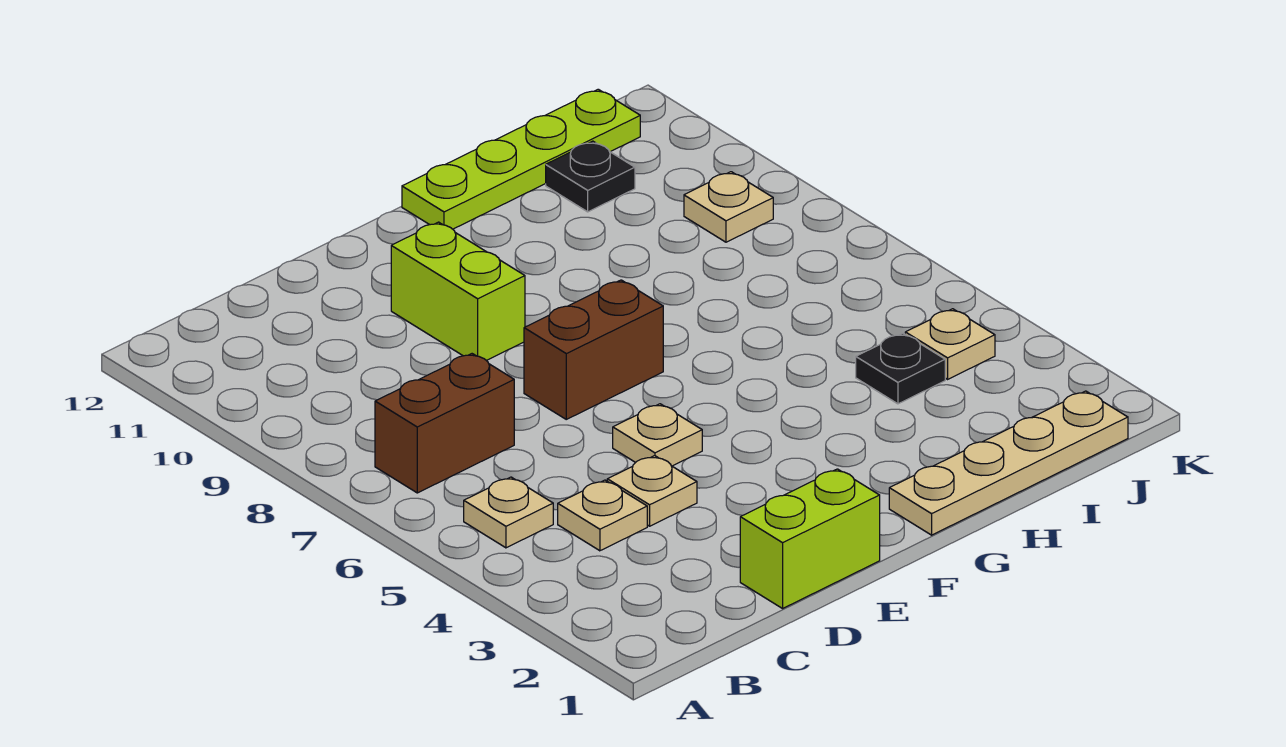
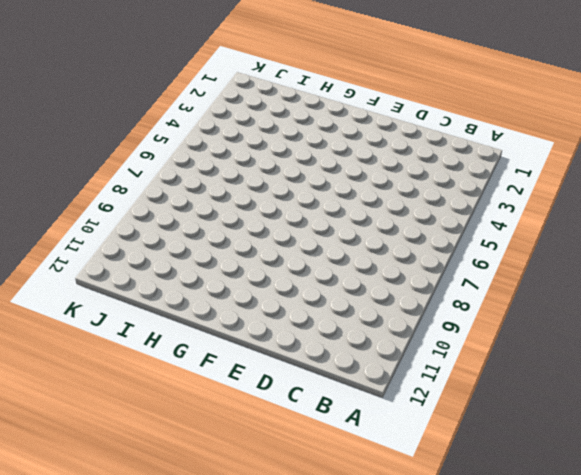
none -> tan 1x1 plate [464,477,553,548]
none -> brown 1x2 brick [375,354,514,493]
none -> tan 1x1 plate [558,480,647,551]

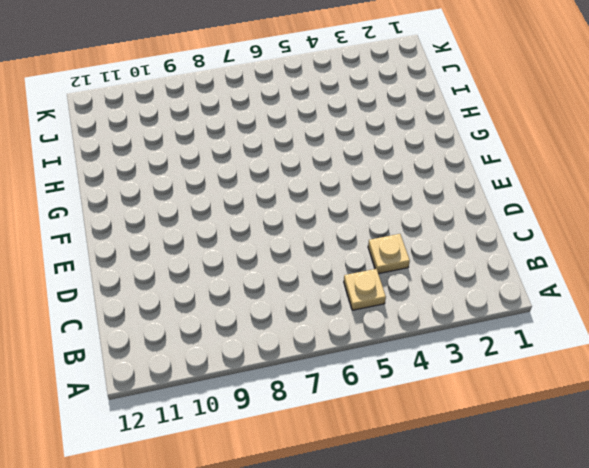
none -> brown 1x2 brick [375,354,514,493]
none -> lime 1x2 brick [740,469,880,608]
none -> tan 1x1 plate [607,456,697,526]

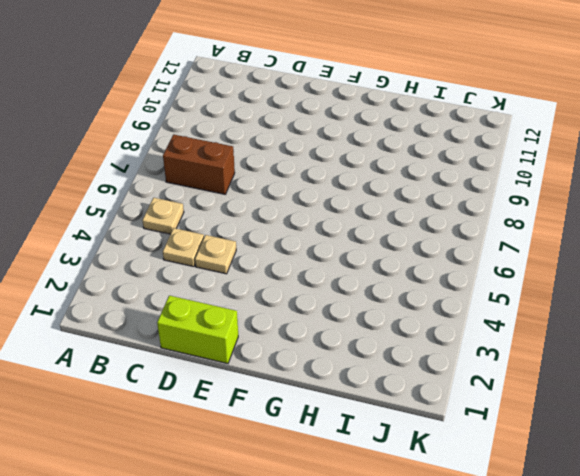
none -> tan 1x1 plate [613,404,702,466]
none -> brown 1x2 brick [524,280,663,419]
none -> lime 1x2 brick [391,222,525,360]

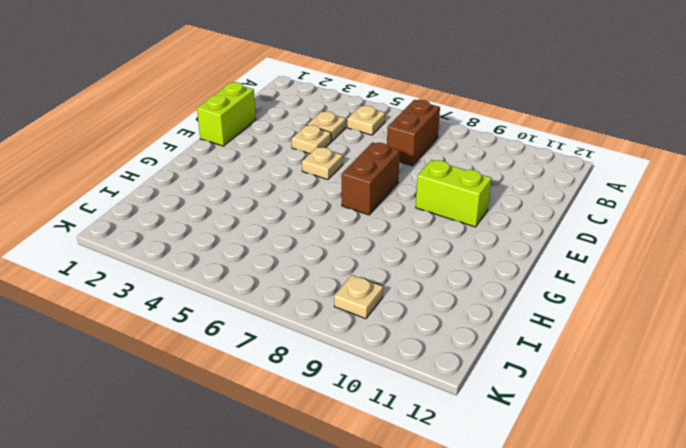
none -> tan 1x4 plate [889,391,1128,535]
none -> lime 1x4 plate [402,89,640,229]
none -> black 1x1 plate [856,333,945,404]

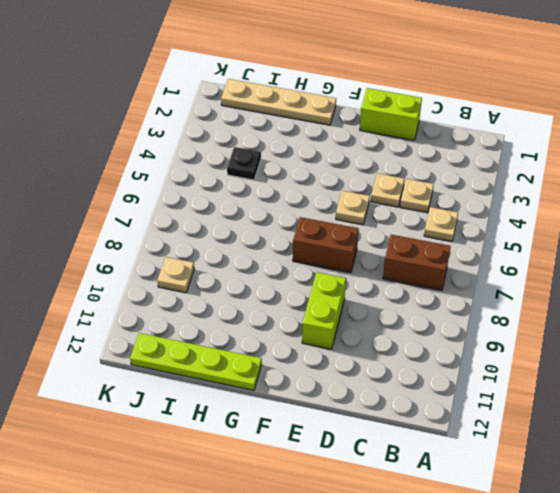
none -> black 1x1 plate [546,141,635,212]
none -> tan 1x1 plate [905,309,995,379]

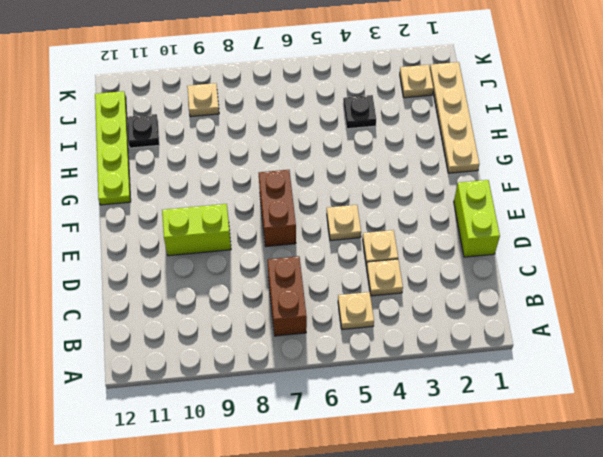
tan 1x1 plate [400,65,433,98] -> tan 1x1 plate moved to [905,309,995,379]

